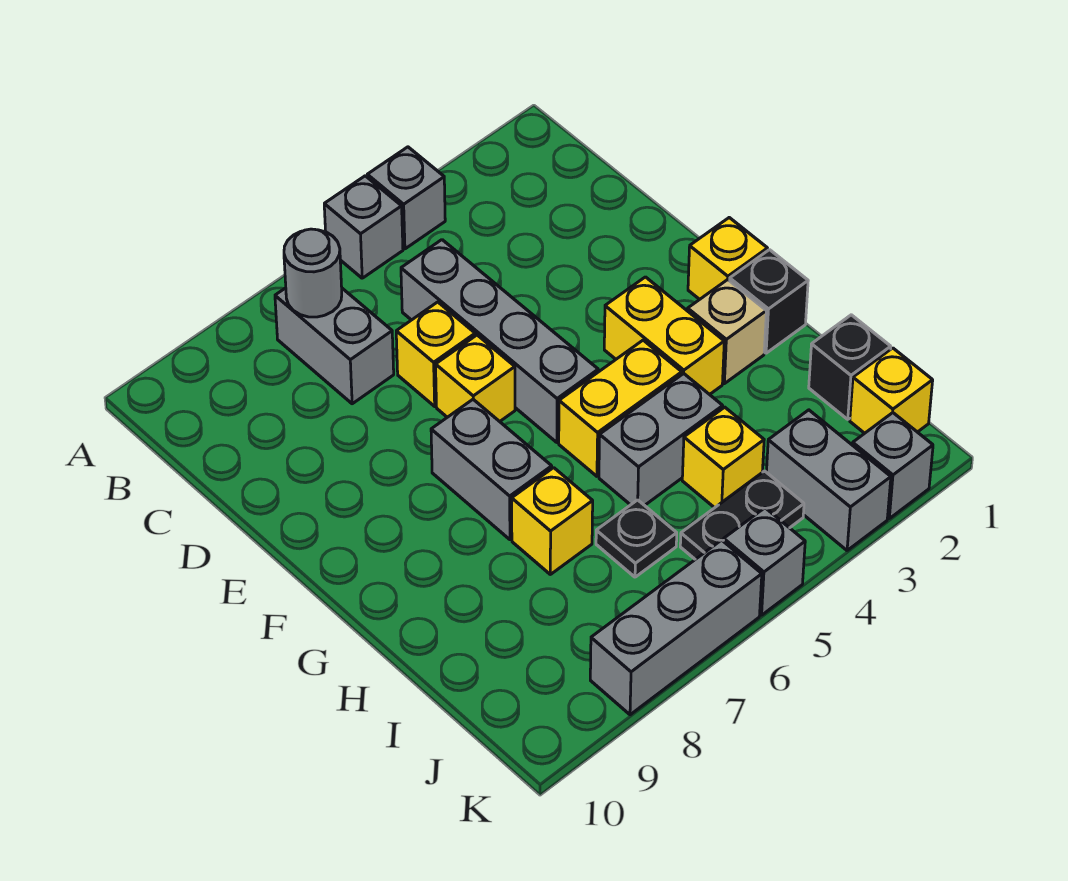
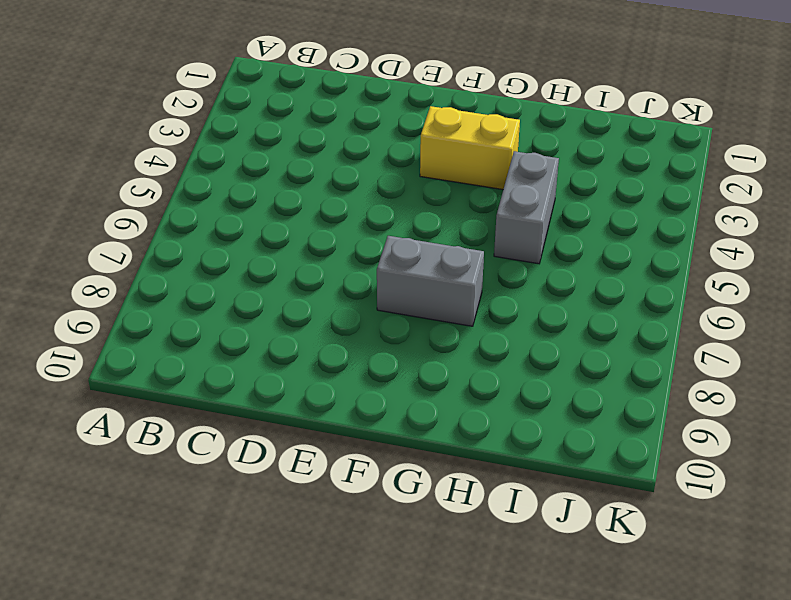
none -> grey 1x1 brick [367,147,445,249]
none -> grey 1x1 brick [324,176,403,278]
none -> grey 1x2 brick [275,288,394,404]

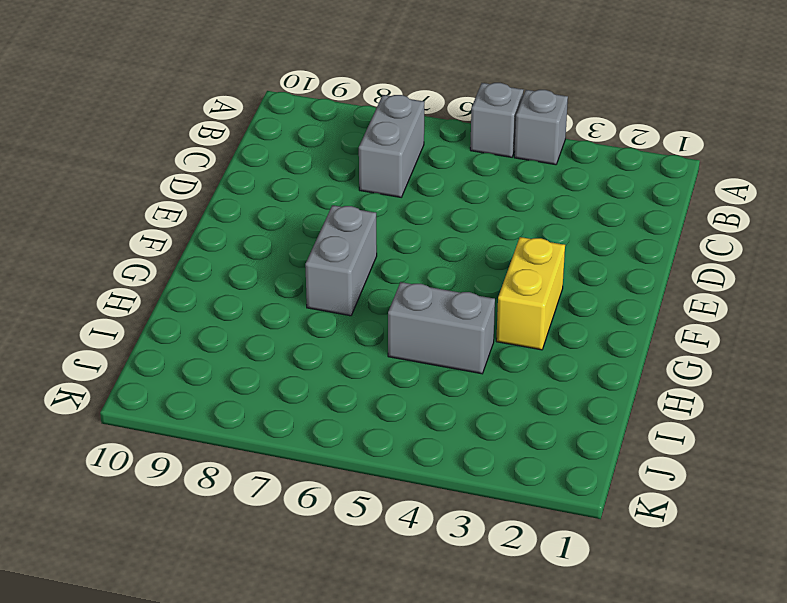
none -> grey 1x4 brick [401,240,598,442]
none -> yellow 1x1 brick [396,302,475,406]
none -> yellow 1x1 brick [436,335,515,422]

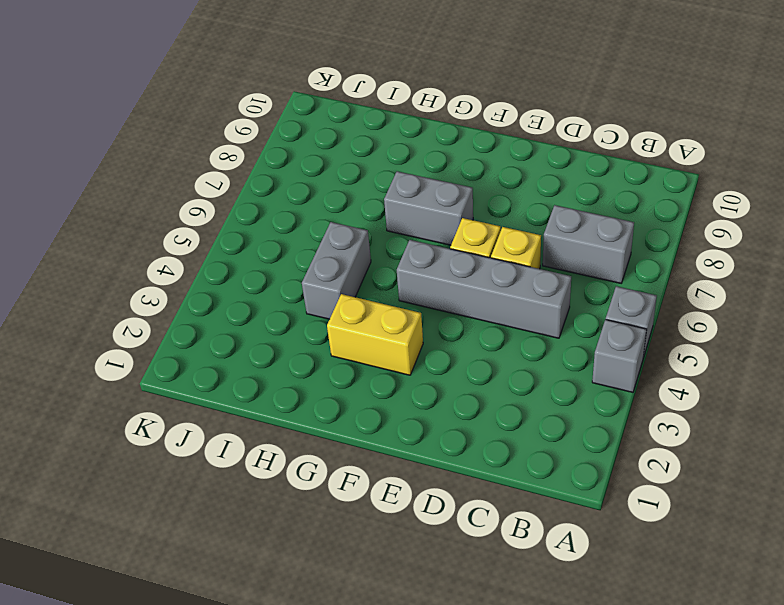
none -> yellow 1x1 brick [688,218,768,299]
none -> black 1x1 brick [730,250,808,353]
none -> tan 1x1 brick [688,280,766,384]

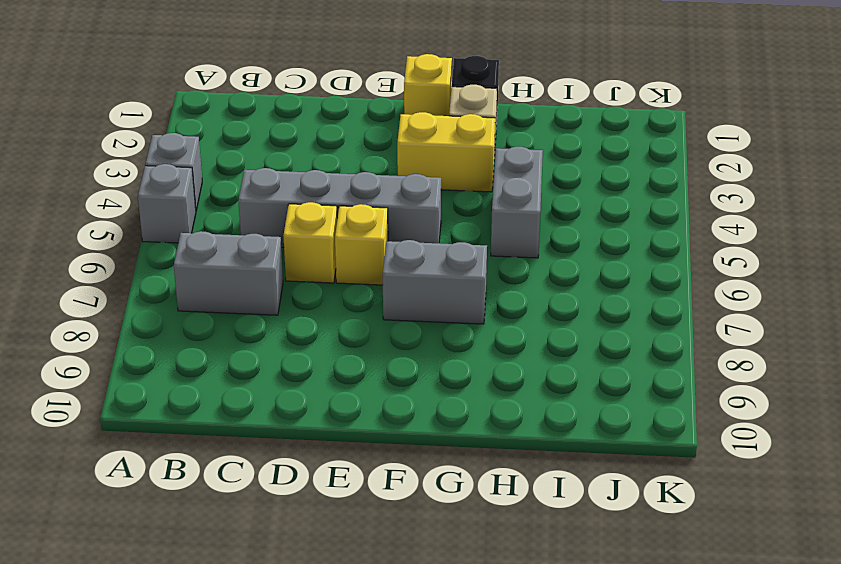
none -> yellow 1x2 brick [559,340,682,476]
none -> yellow 1x1 brick [512,468,593,574]
none -> black 1x1 brick [809,315,891,419]

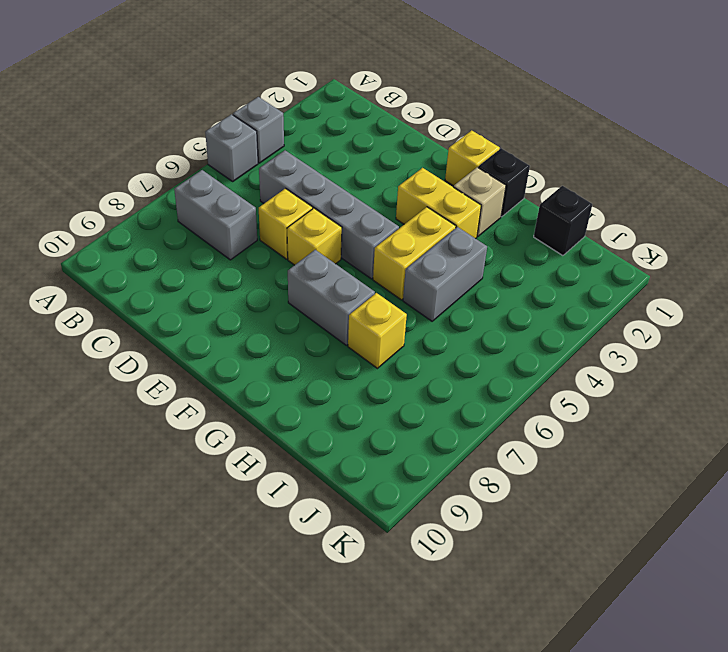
none -> yellow 1x1 brick [682,407,764,508]
none -> black 1x1 plate [596,500,677,577]
none -> yellow 1x1 brick [850,348,933,433]

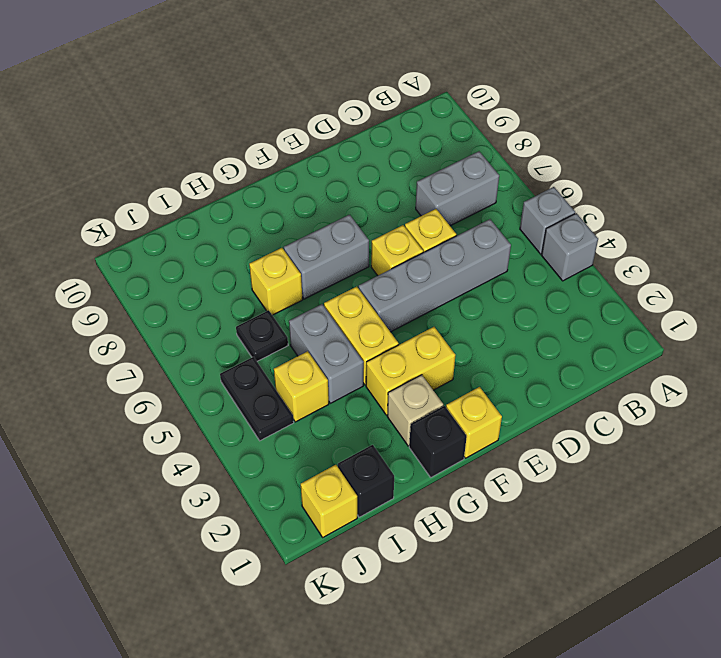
none -> grey 1x2 brick [767,410,891,550]
none -> grey 1x1 brick [853,413,933,518]
none -> grey 1x1 brick [724,508,805,615]

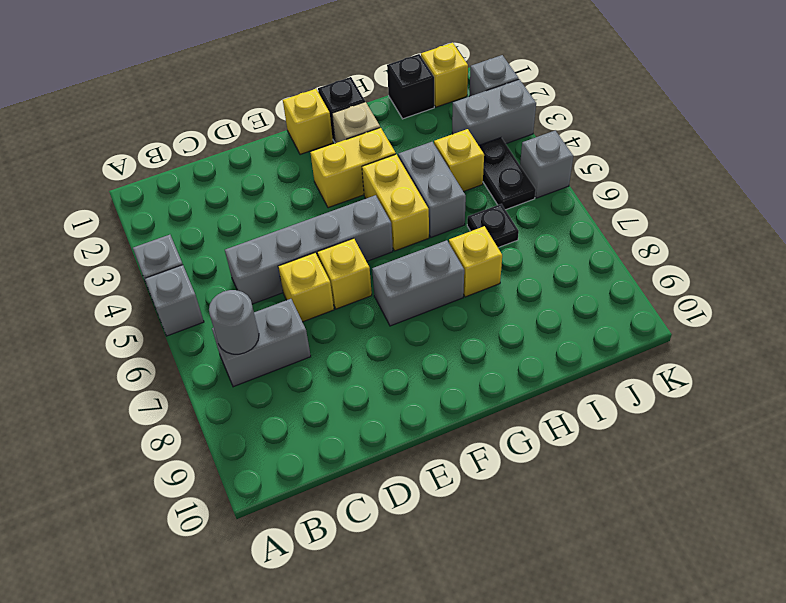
none -> grey 1x3 brick [590,540,762,715]

